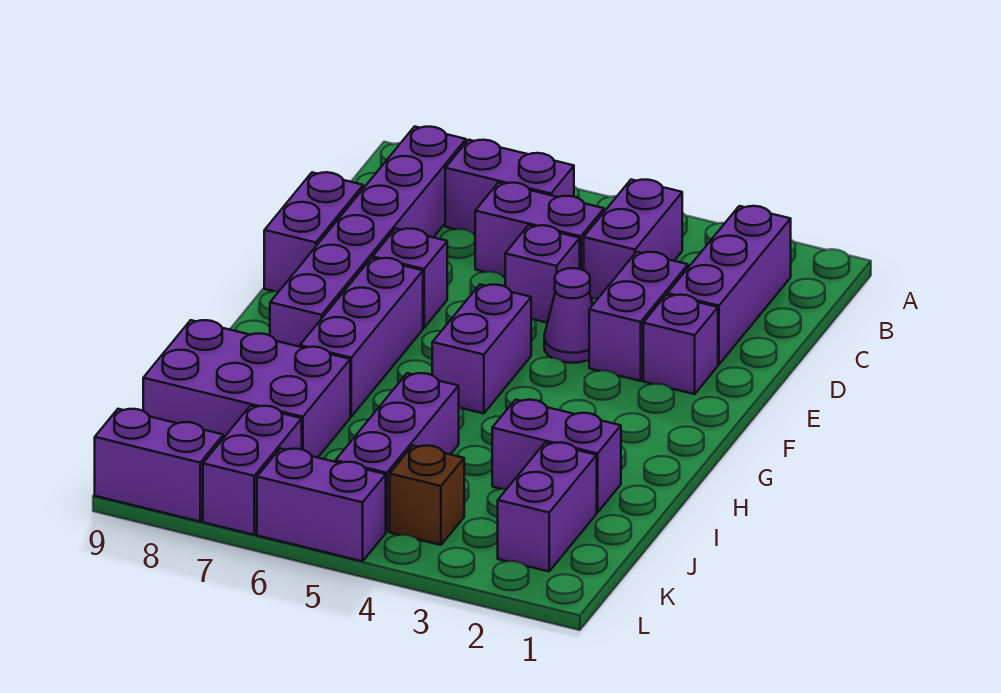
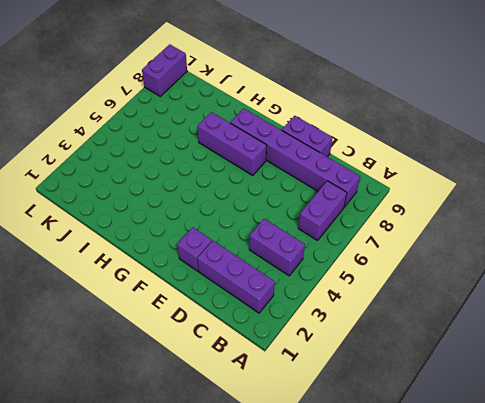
none -> purple 1x2 brick [475,183,604,277]
none -> purple 1x2 brick [589,252,688,381]
none -> purple 1x1 brick [505,225,580,323]

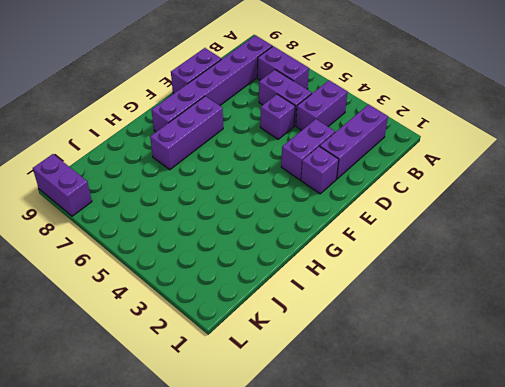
none -> purple 1x1 cone [544,268,593,363]
none -> purple 1x1 brick [373,228,447,328]
none -> purple 1x2 brick [432,285,531,414]

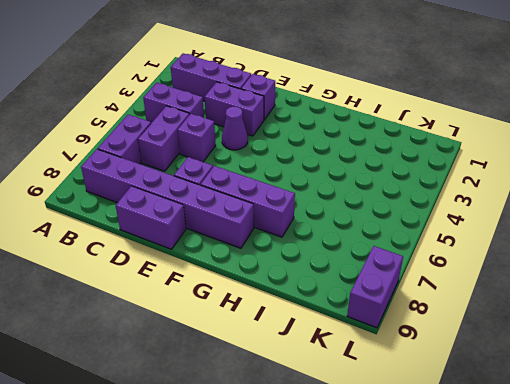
none -> purple 1x2 brick [432,285,531,414]
none -> purple 1x2 brick [492,400,621,512]
none -> purple 1x3 brick [335,373,459,532]

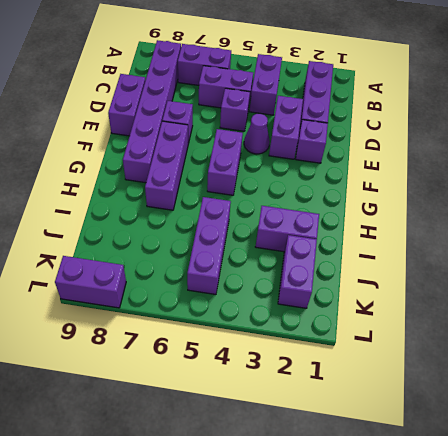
none -> purple 2x3 brick [143,320,350,458]
none -> brown 1x1 brick [390,446,464,545]
none -> purple 1x2 brick [203,406,302,535]

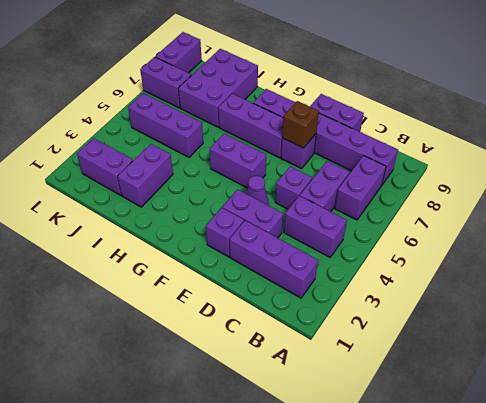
brown 1x1 brick [282,101,319,148] -> brown 1x1 brick moved to [390,446,464,545]
none -> purple 1x2 brick [257,449,386,561]

